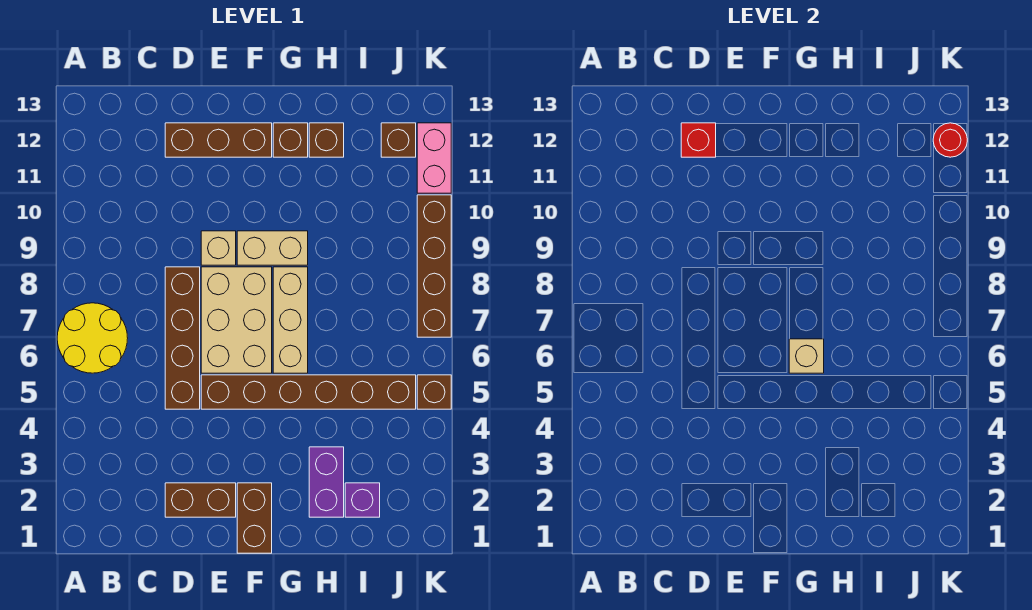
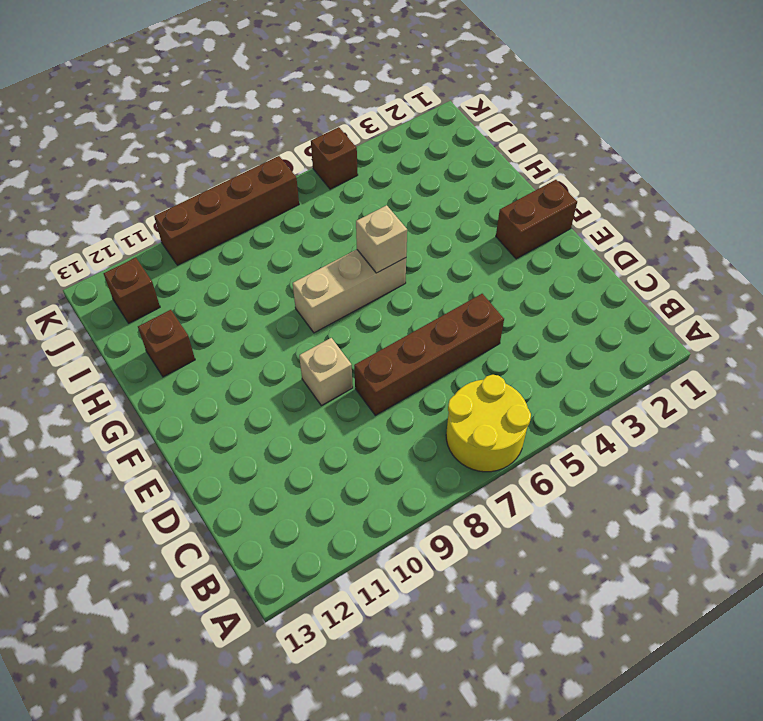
none -> brown 1x2 brick [165,483,236,517]
none -> brown 1x3 brick [165,123,272,157]
none -> brown 1x6 brick [201,375,416,409]

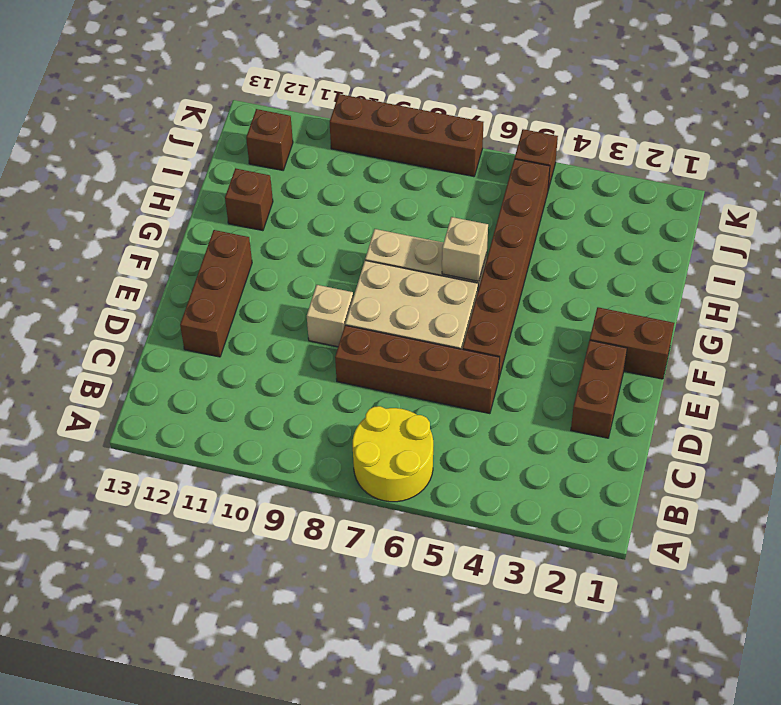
none -> tan 1x2 brick [237,231,308,265]
none -> brown 1x1 brick [273,123,308,157]
none -> purple 1x2 brick [309,447,344,517]

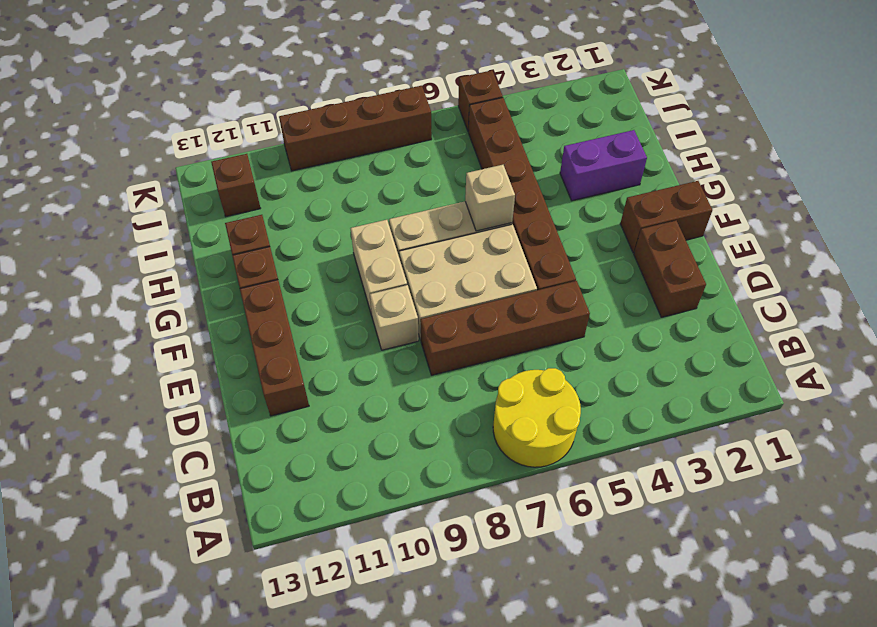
none -> purple 1x1 brick [345,483,380,517]
none -> pink 1x2 brick [417,123,451,193]
none -> red 1x1 brick [681,123,716,157]

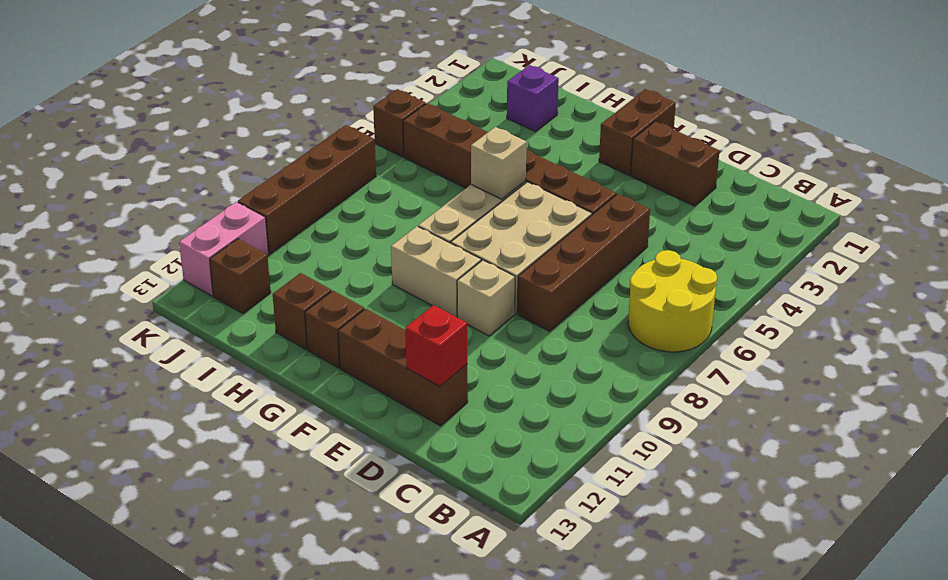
none -> purple 1x2 brick [309,447,344,517]
none -> red 1x1 round brick [933,123,967,157]

